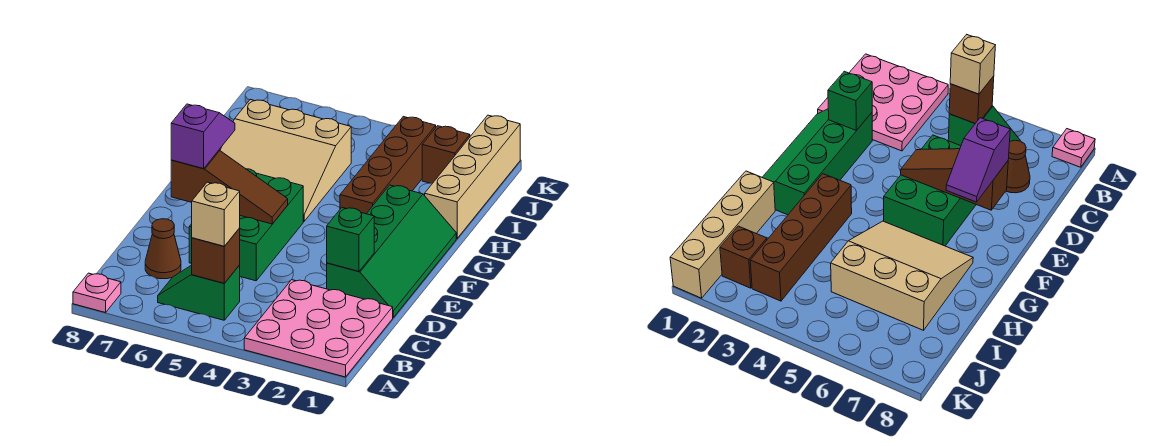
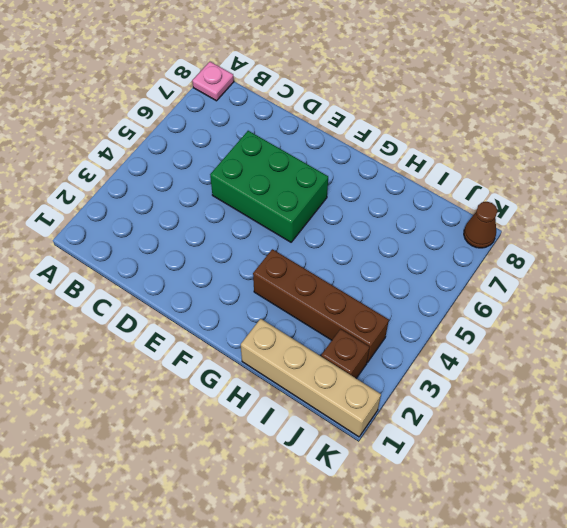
brown 1x1 cone [464,202,497,248] -> brown 1x1 cone moved to [145,219,181,279]
none -> pink 3x3 plate [244,280,393,377]
none -> green 1x2 slope [158,265,240,320]
none -> green 2x4 slope [327,185,456,317]

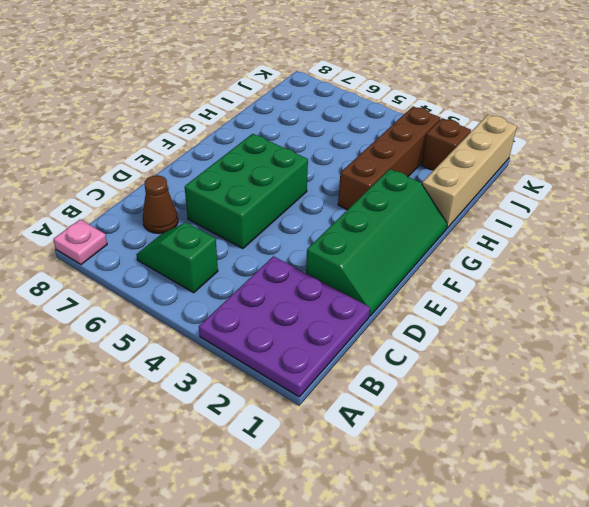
purple 3x3 plate [199,256,370,397] -> pink 3x3 plate [244,280,393,377]
none -> tan 3x3 slope [220,99,351,221]
none -> brown 1x1 brick [192,228,240,283]
none -> green 1x1 brick [327,208,374,271]

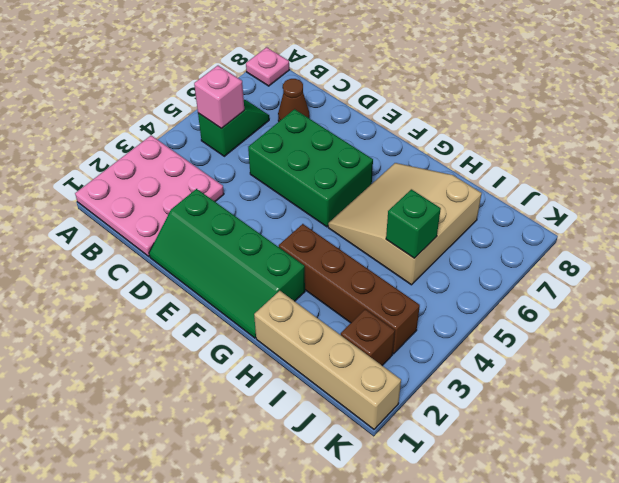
pink 1x1 brick [194,66,244,129] -> brown 1x1 brick [192,228,240,283]
green 1x1 brick [386,189,441,258] -> green 1x1 brick moved to [327,208,374,271]
none -> brown 1x3 slope [171,150,288,224]
none -> tan 1x1 brick [192,182,240,246]
none -> purple 1x2 slope [171,104,235,169]

